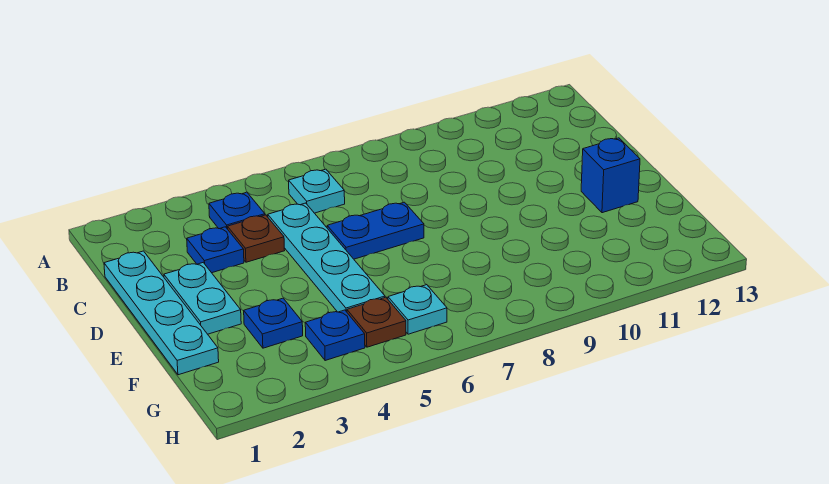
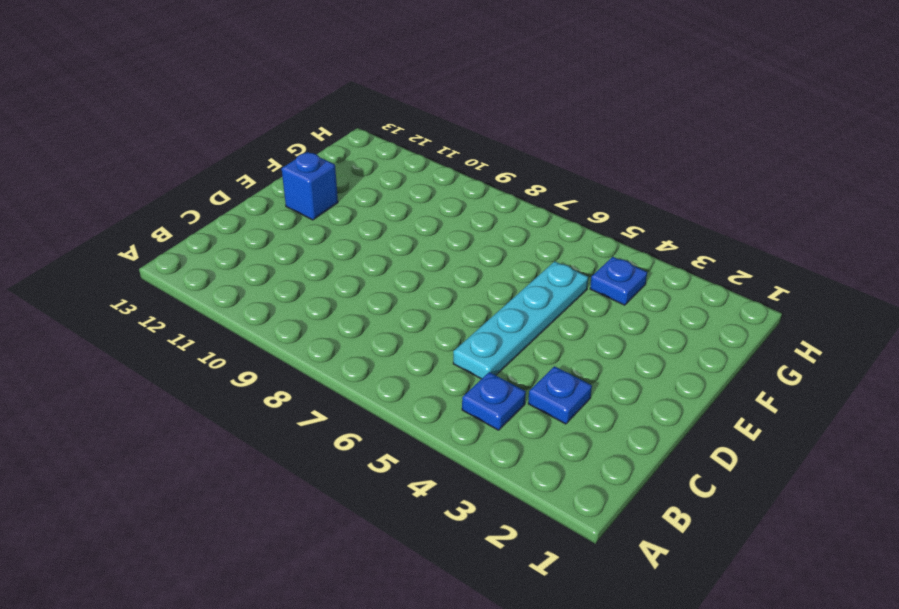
none -> cyan 1x1 plate [289,169,345,213]
none -> cyan 1x4 plate [104,251,219,375]
none -> brown 1x1 plate [228,215,285,262]

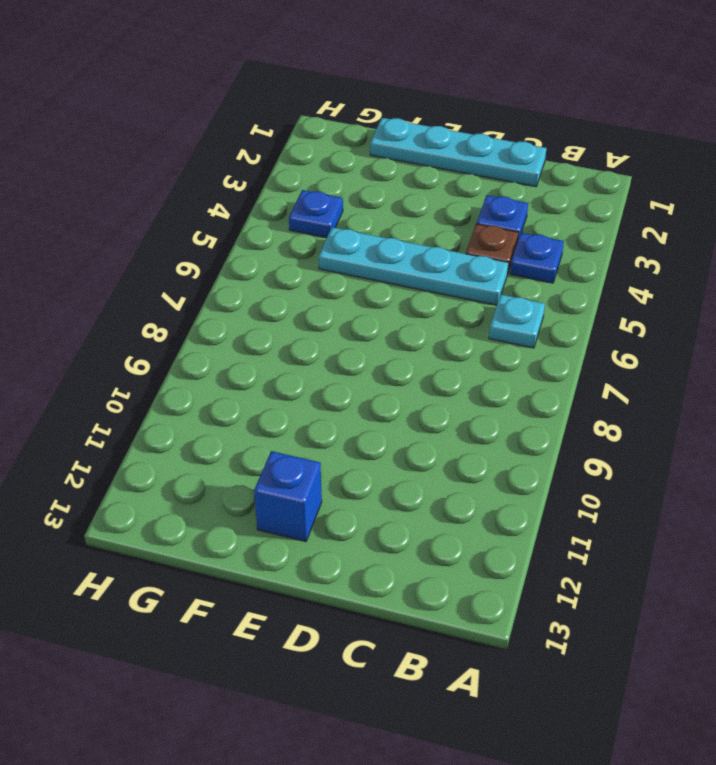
none -> cyan 1x2 plate [164,263,241,334]
none -> blue 1x2 plate [327,202,424,259]
none -> blue 1x1 plate [244,298,303,348]

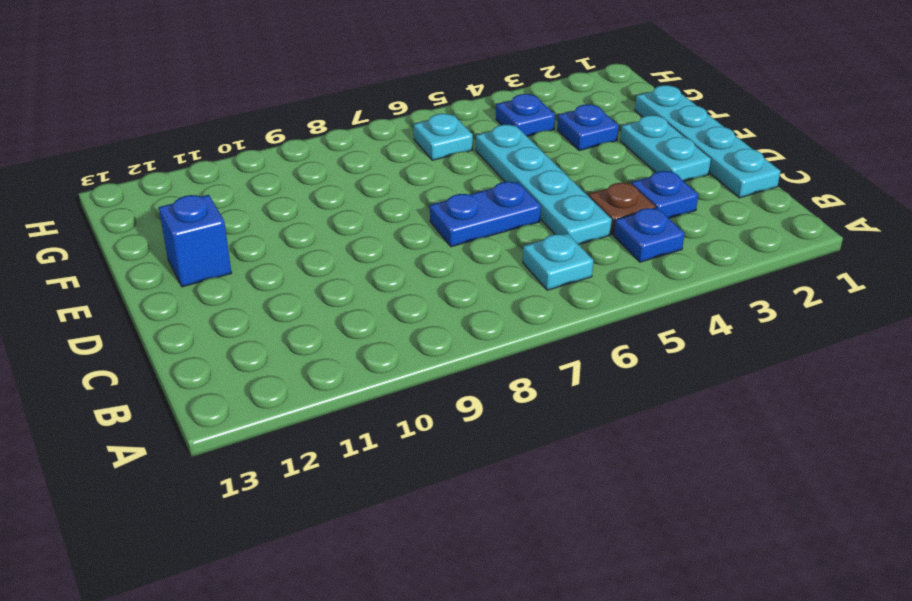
none -> brown 1x1 plate [347,297,406,347]

